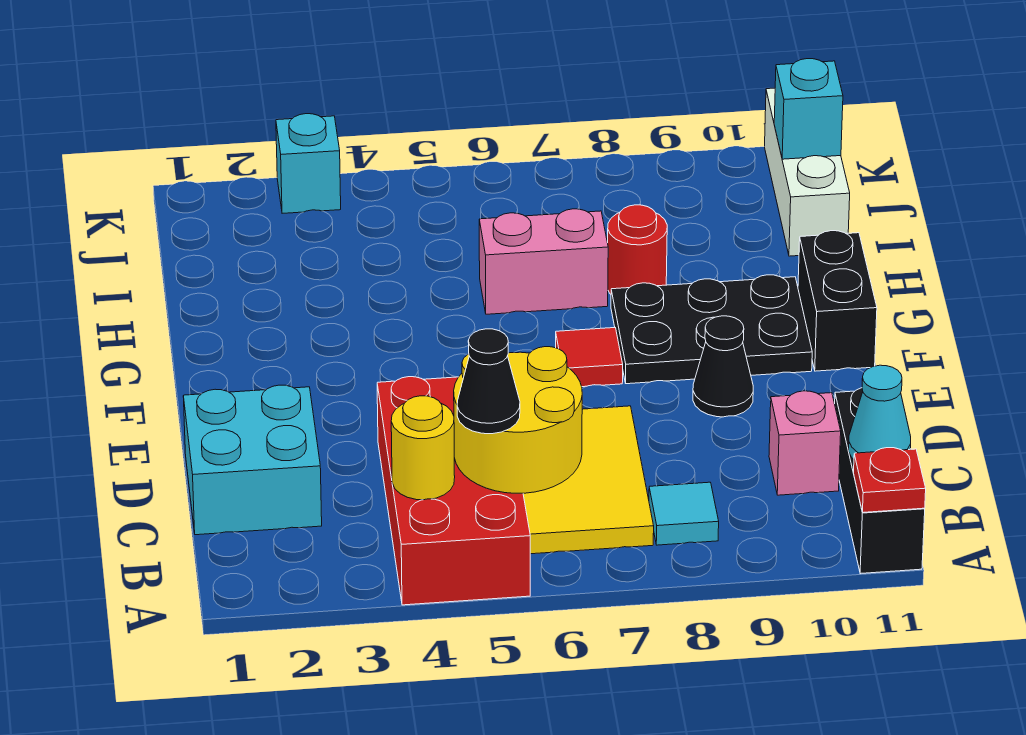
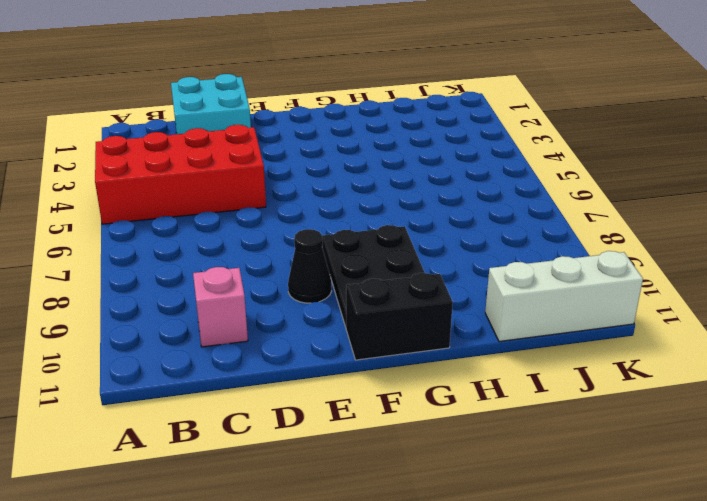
none -> black 1x3 brick [835,388,925,574]
none -> yellow 2x3 tile [523,406,654,554]
none -> cyan 1x1 tile [649,482,719,545]

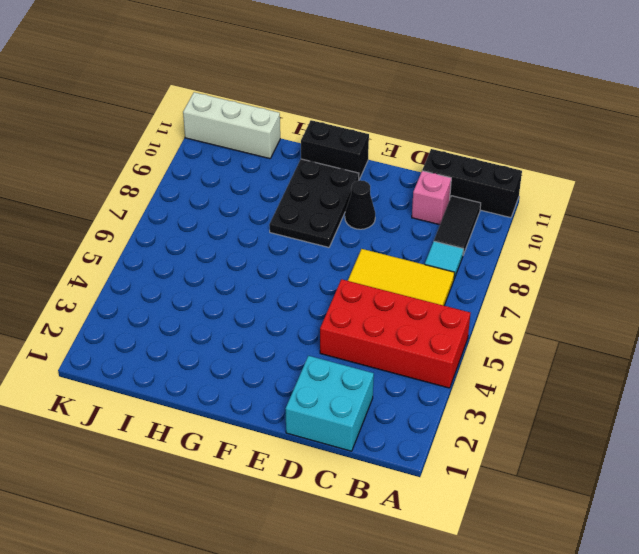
black 1x2 tile [434,196,481,255] -> none
none -> red 1x1 tile [556,328,623,387]
none -> pink 1x2 brick [479,209,608,314]
none -> red 1x1 round brick [608,205,667,294]

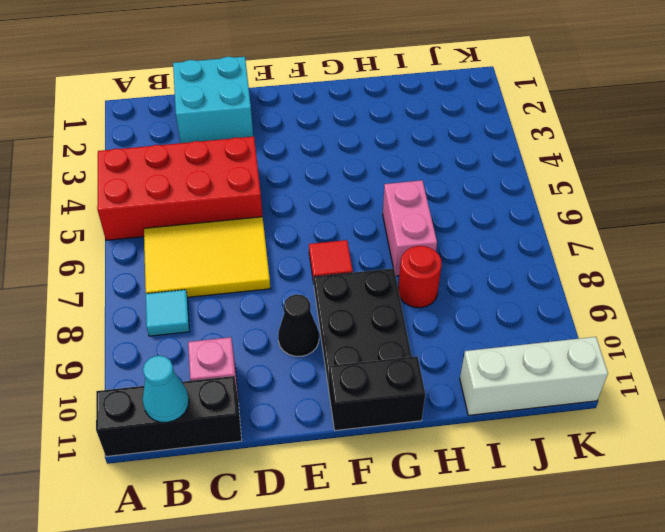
none -> cyan 1x1 brick [276,114,341,213]
none -> red 1x1 plate [854,448,926,513]
none -> yellow 1x1 round brick [391,396,455,500]

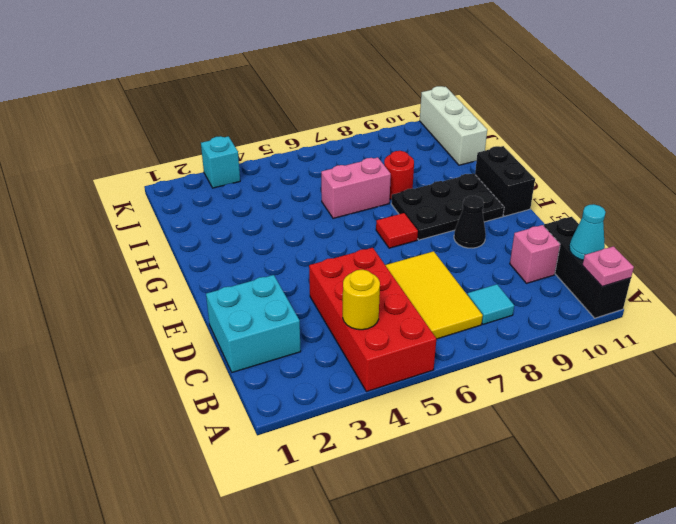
pink 1x1 plate [582,246,634,287] -> red 1x1 plate [854,448,926,513]
none -> yellow 2x2 round brick [454,347,582,493]
none -> cyan 1x1 brick [774,59,843,159]
none -> black 1x1 cone [457,329,520,434]

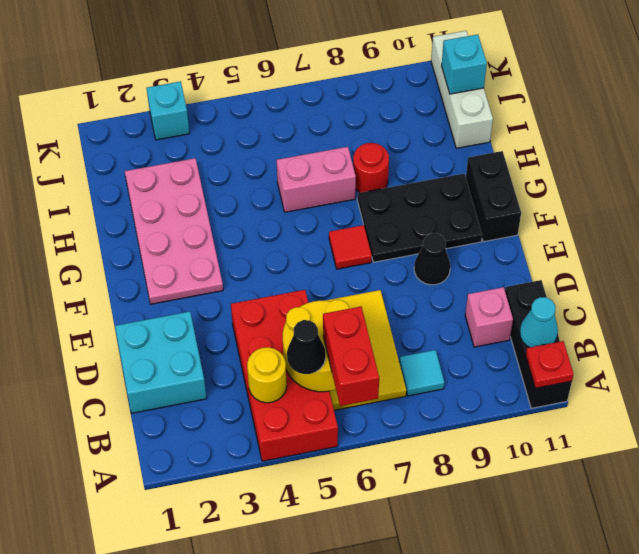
red 1x2 brick [323,307,379,406] -> none
pink 2x4 plate [125,158,223,304] -> none

